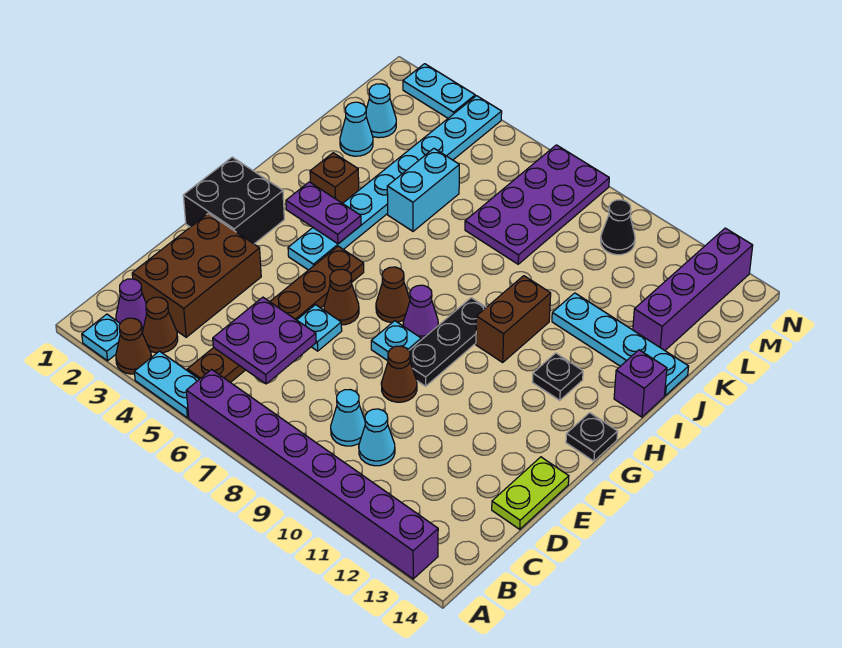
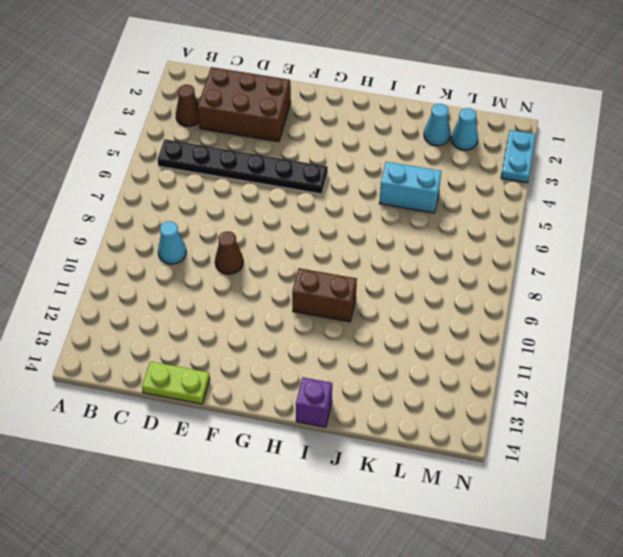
black 1x6 plate [157,139,328,194] -> brown 1x6 plate [187,246,364,383]
none -> cyan 1x1 plate [82,314,120,361]
none -> brown 1x1 cone [116,318,151,374]
none -> cyan 1x2 plate [134,351,199,418]
none -> purple 1x8 brick [186,370,438,579]

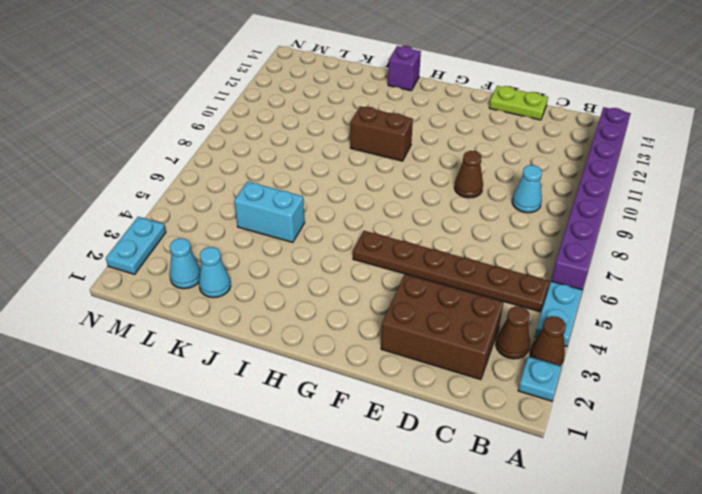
none -> purple 1x1 cone [116,279,147,332]
none -> cyan 1x1 cone [359,409,395,466]
none -> cyan 1x1 plate [297,305,342,351]
none -> black 2x2 brick [183,157,284,244]

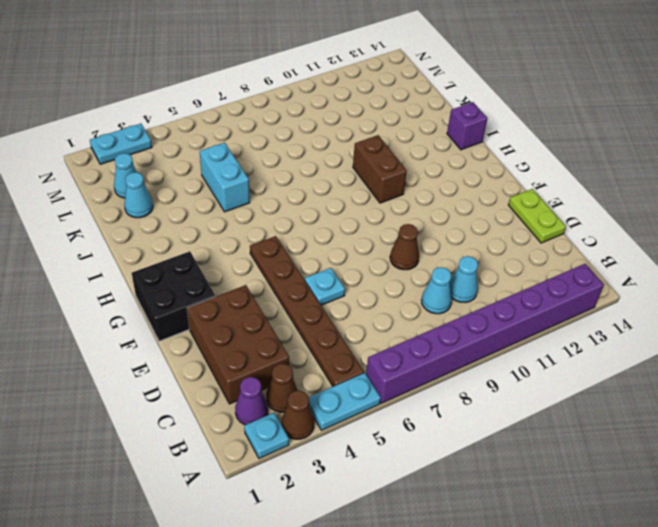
none -> brown 1x1 cone [324,269,359,325]
none -> cyan 1x1 plate [371,321,421,361]
none -> black 1x3 plate [409,298,486,386]
none -> cyan 1x8 plate [288,96,502,270]

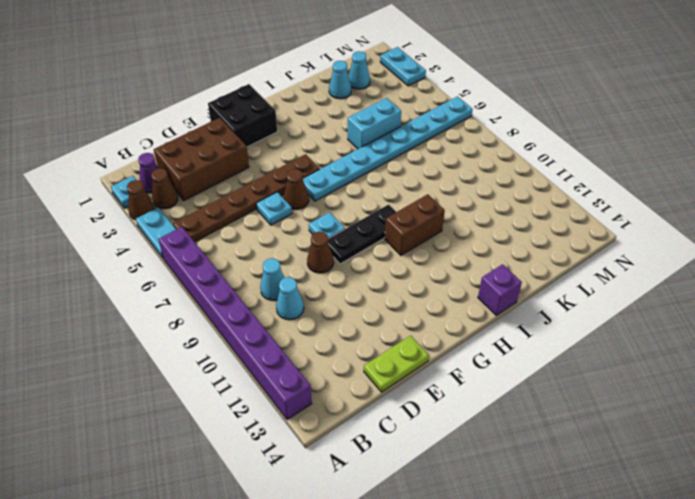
cyan 1x8 plate [303,96,473,201] -> cyan 1x8 plate moved to [288,96,502,270]
none -> brown 1x1 cone [376,267,410,323]
none -> purple 1x1 cone [403,285,438,340]
none -> black 1x1 plate [566,413,618,461]
none -> black 1x1 plate [533,353,583,400]

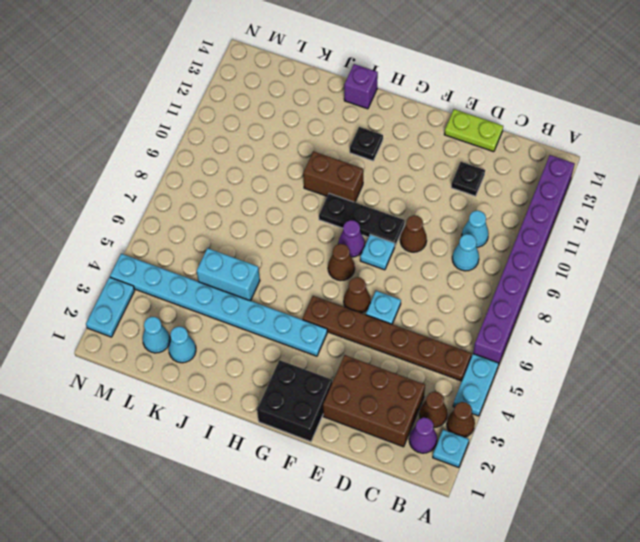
black 1x1 plate [451,162,485,196] -> black 1x1 plate moved to [566,413,618,461]
none -> brown 1x1 brick [310,153,359,203]
none -> cyan 1x4 plate [552,293,689,395]
none -> purple 2x4 plate [465,145,609,264]
none -> purple 1x4 brick [633,228,753,350]

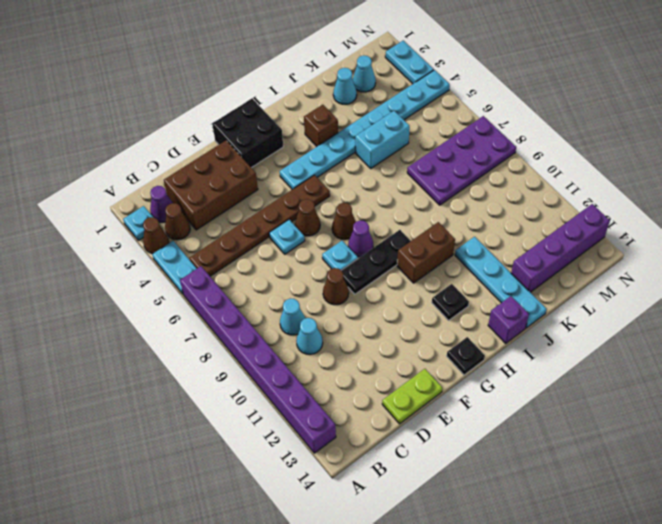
none -> black 1x1 cone [601,200,635,255]
none -> purple 2x2 plate [213,297,316,384]
none -> purple 1x2 plate [286,182,361,244]

